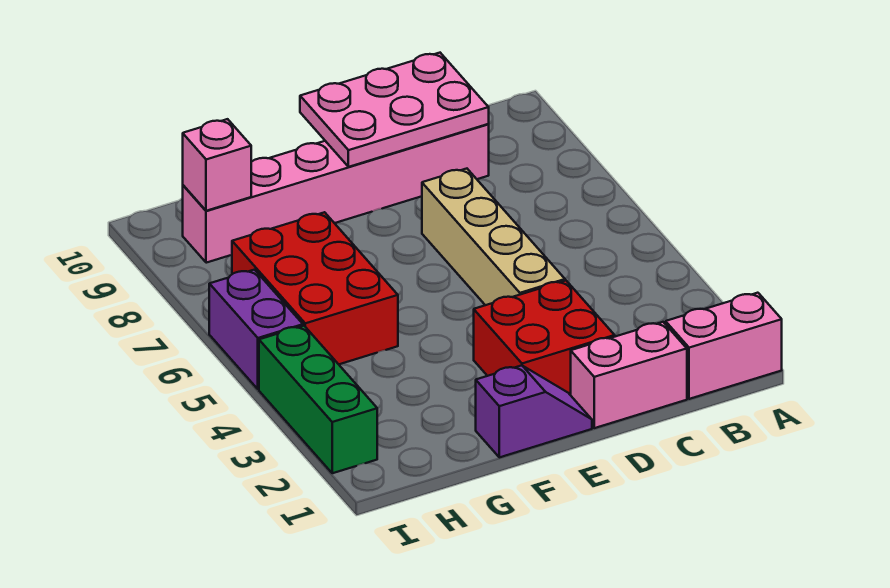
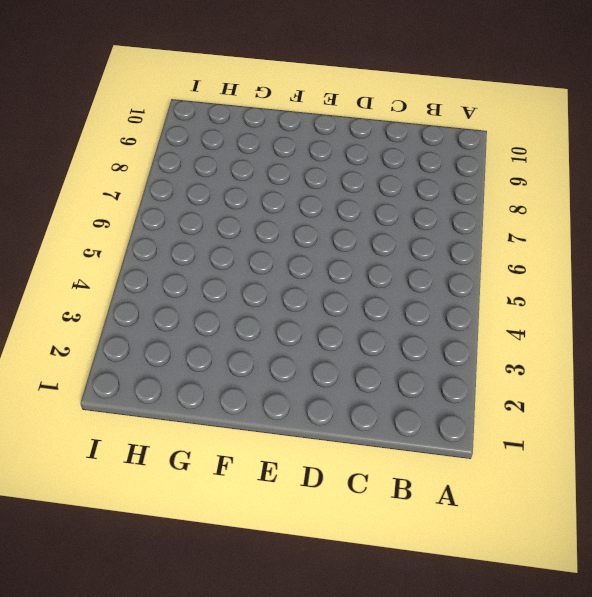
none -> pink 1x2 brick [666,293,782,399]
none -> pink 1x2 brick [571,322,687,428]

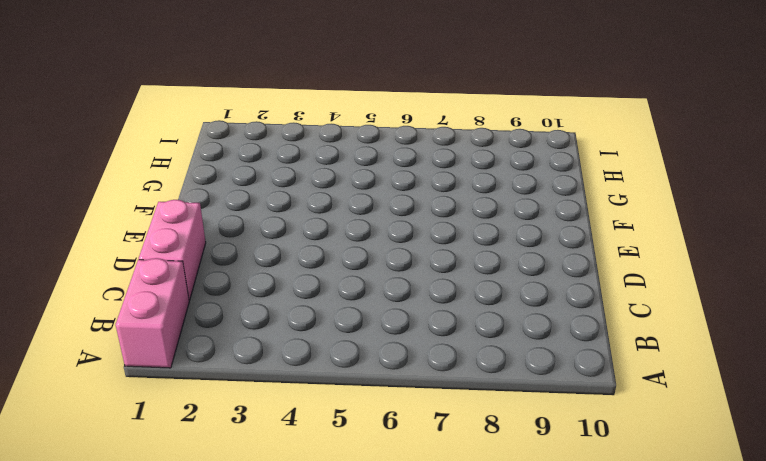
none -> pink 1x6 brick [183,124,489,263]
none -> red 2x2 brick [474,281,615,395]

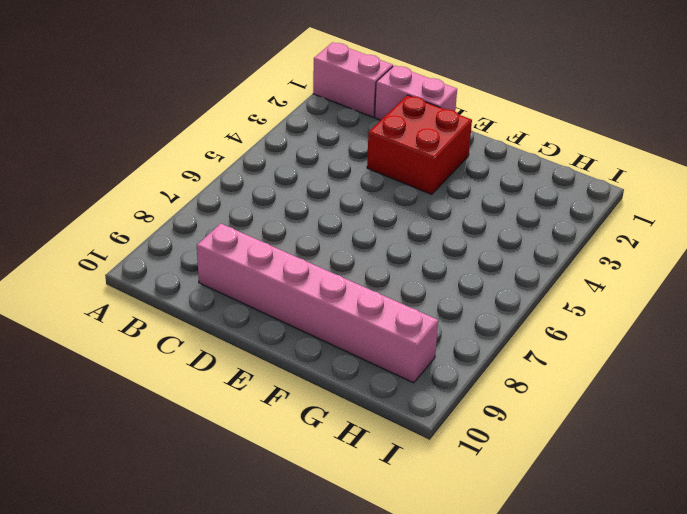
none -> tan 1x4 brick [422,169,565,305]
none -> purple 1x2 slope [476,365,592,457]

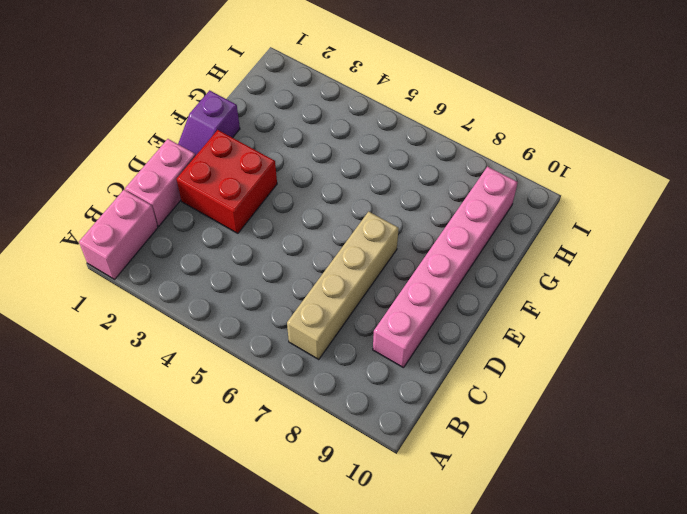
tan 1x4 brick [287,212,399,359] -> tan 1x4 brick turned to [422,169,565,305]
none -> red 2x3 brick [232,212,398,364]
none -> green 1x3 brick [259,326,377,473]

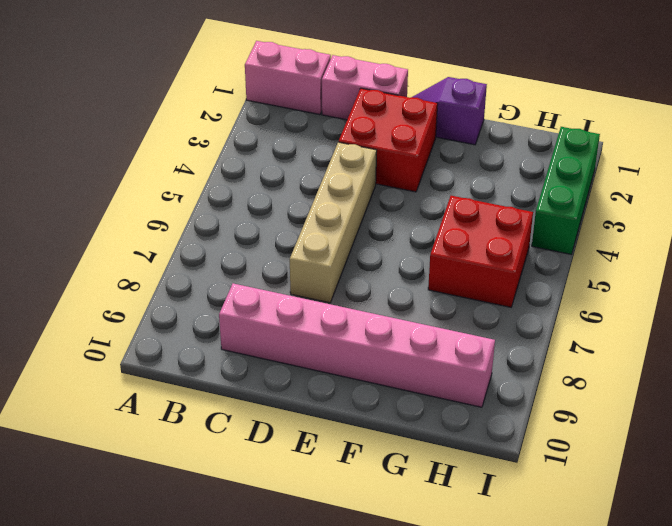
red 2x2 brick [428,196,533,307] -> red 2x3 brick [232,212,398,364]
none -> purple 1x2 brick [209,270,303,389]
none -> pink 2x3 plate [300,53,489,167]

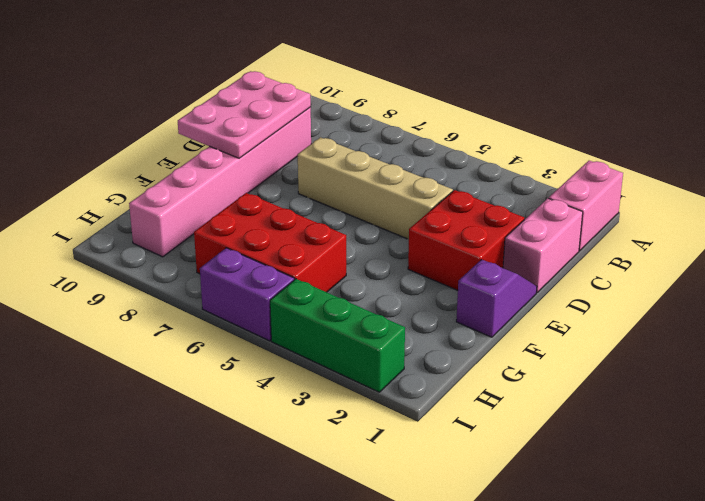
none -> pink 1x1 brick [183,119,251,211]

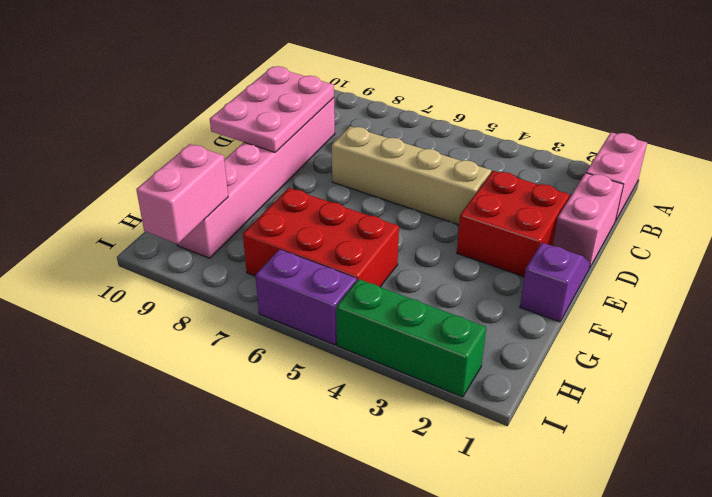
pink 1x2 brick [136,144,228,244] -> pink 1x1 brick [183,119,251,211]

